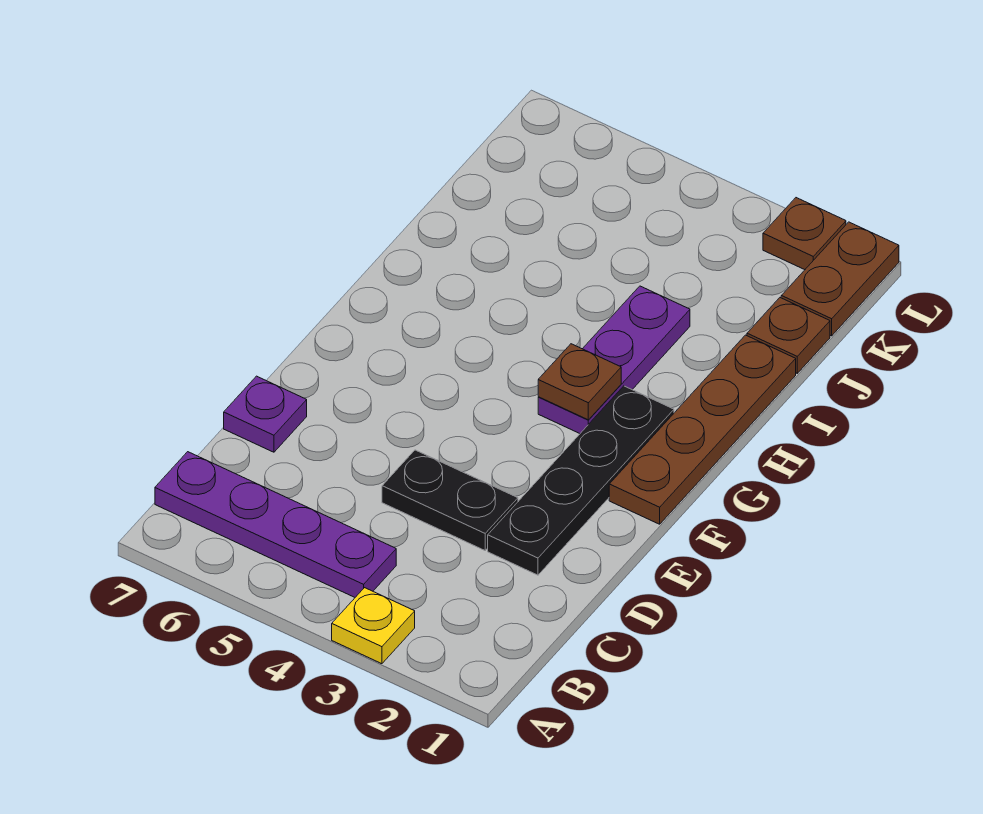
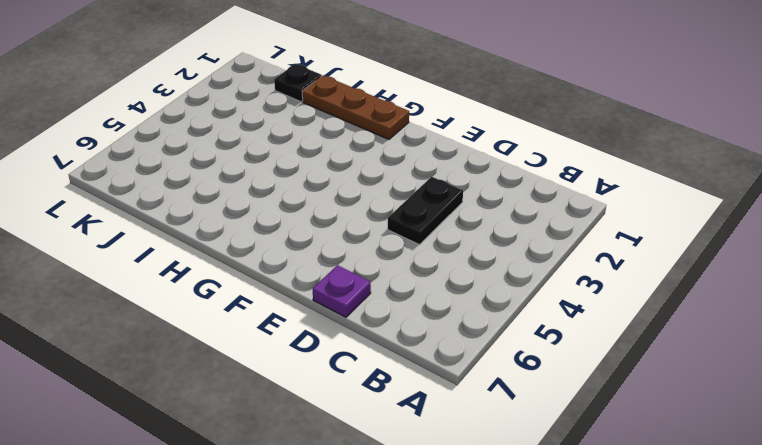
brown 1x3 plate [302,75,409,139] -> brown 1x4 plate [609,335,796,524]
black 1x1 plate [274,64,322,102] -> brown 1x1 plate [747,298,830,373]
none -> yellow 1x1 plate [332,588,415,664]
none -> purple 1x4 plate [155,452,396,597]

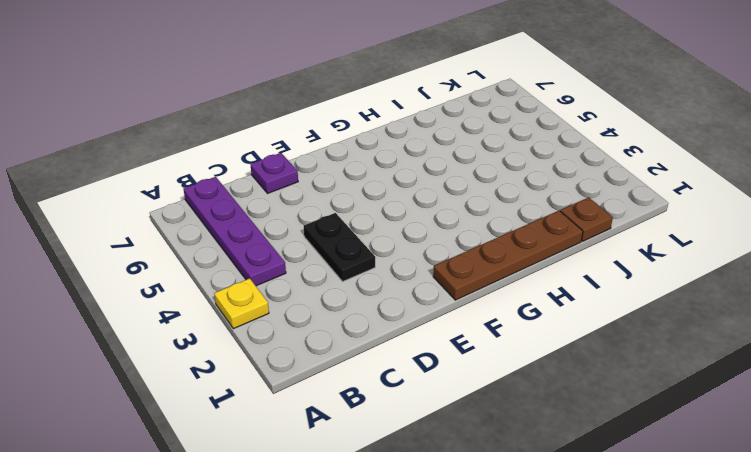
none -> black 1x4 plate [488,386,674,575]
none -> purple 1x3 plate [538,286,690,434]

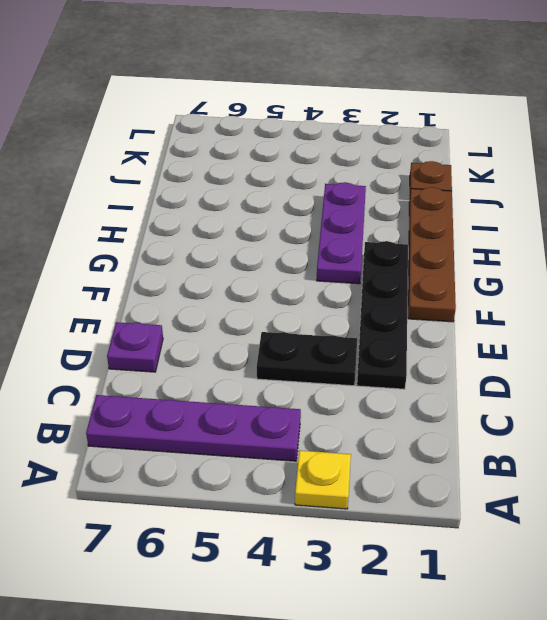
none -> brown 1x2 plate [781,222,899,336]
none -> brown 1x1 plate [763,198,846,270]

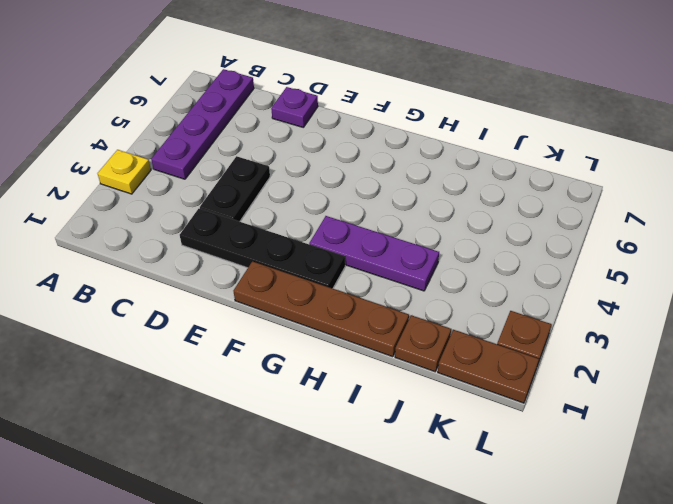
none -> brown 1x1 plate [538,344,621,420]

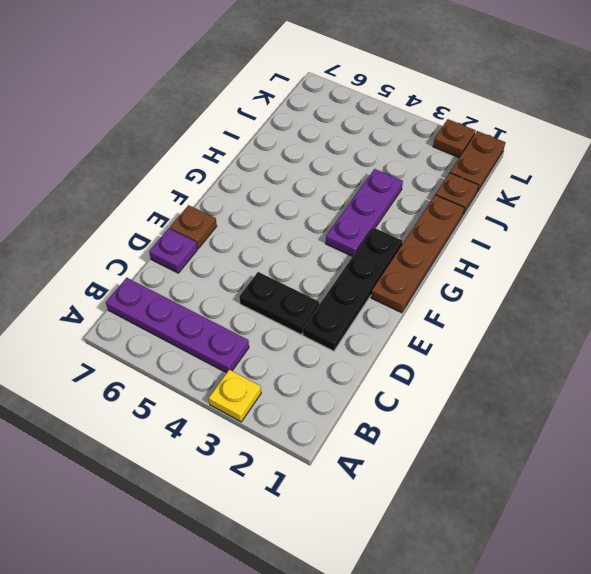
brown 1x1 plate [170,205,217,248] -> brown 1x1 plate moved to [538,344,621,420]

